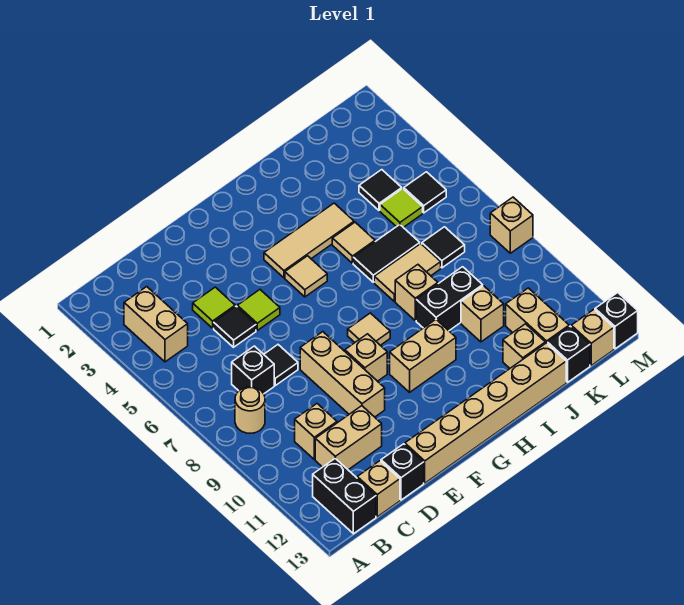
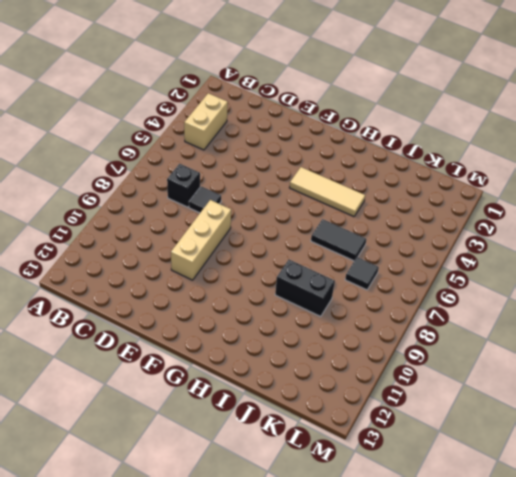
none -> tan 1x1 round brick [235,387,265,433]
none -> black 1x2 brick [313,458,376,534]
none -> tan 1x1 brick [295,404,337,460]
none -> tan 1x2 brick [315,406,382,470]

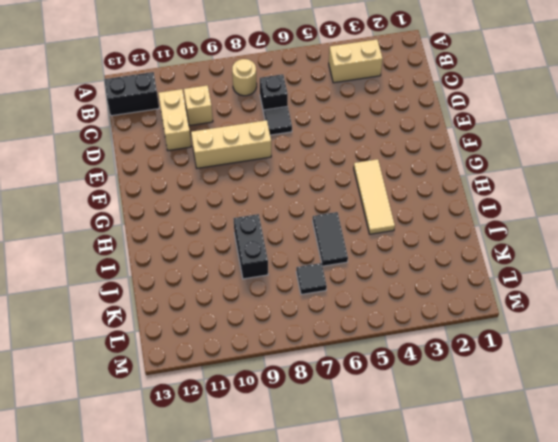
none -> tan 1x1 brick [357,461,400,517]
none -> lime 1x1 tile [193,287,235,328]
none -> black 1x1 tile [214,306,256,347]
none -> black 1x1 brick [381,444,424,500]

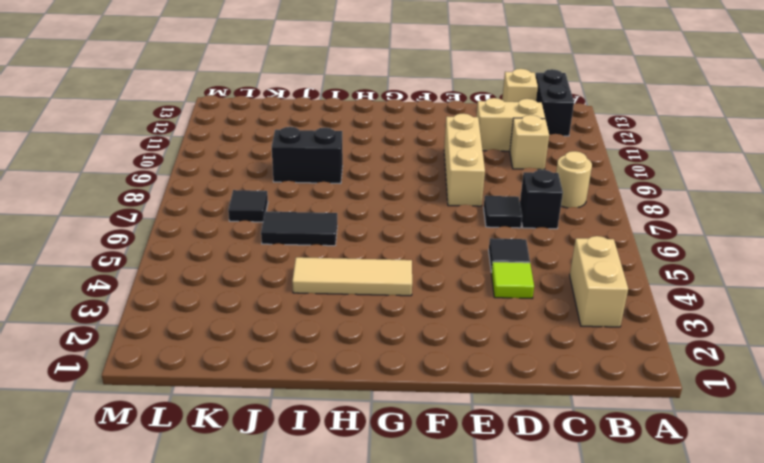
none -> black 1x1 brick [381,444,424,500]
none -> lime 1x1 tile [237,290,280,330]
none -> tan 1x6 brick [405,343,566,483]
none -> tan 1x1 brick [345,334,387,381]

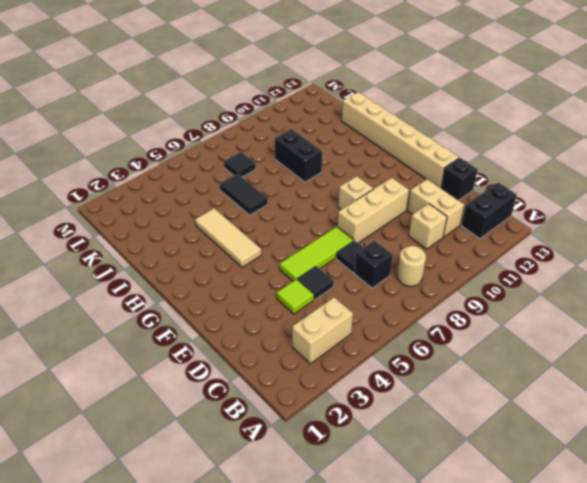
lime 1x3 tile [280,227,354,281] -> lime 1x1 tile [237,290,280,330]
none -> tan 1x1 brick [357,461,400,517]
none -> tan 1x1 tile [285,256,327,297]
none -> tan 1x1 tile [348,313,390,345]
none -> tan 1x2 brick [390,320,456,392]

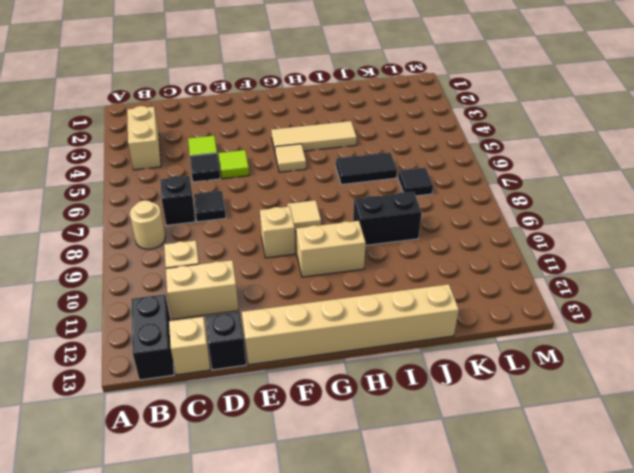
none -> tan 1x3 brick [300,332,385,417]
none -> tan 1x1 tile [332,222,375,263]
none -> tan 1x2 tile [374,244,441,301]
none -> tan 1x1 brick [395,265,438,320]

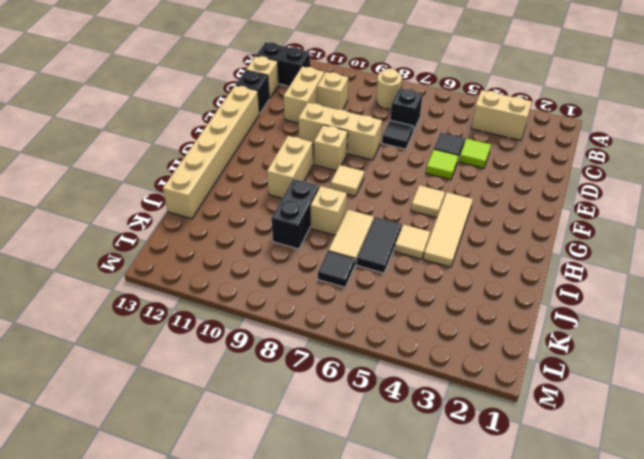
none -> tan 1x1 brick [461,286,504,342]
none -> tan 1x1 brick [503,324,545,368]
none -> black 1x1 tile [359,170,402,211]
none -> lime 1x1 tile [380,189,423,227]

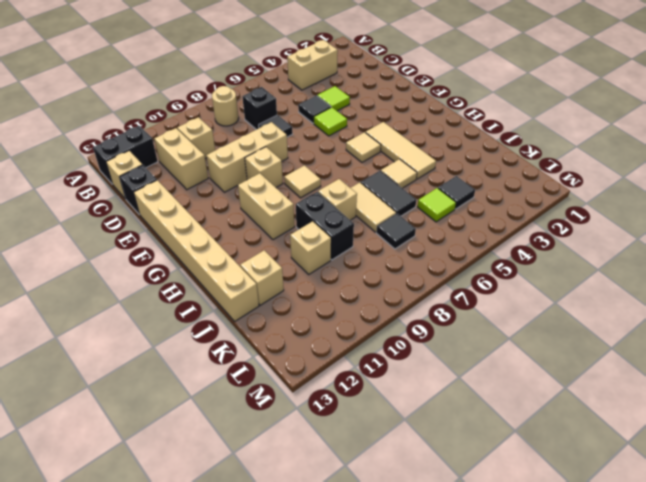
none -> tan 1x2 brick [506,288,569,344]
none -> black 1x1 brick [548,326,590,382]
none -> black 1x1 tile [404,172,446,213]
none -> tan 1x1 brick [571,310,614,365]

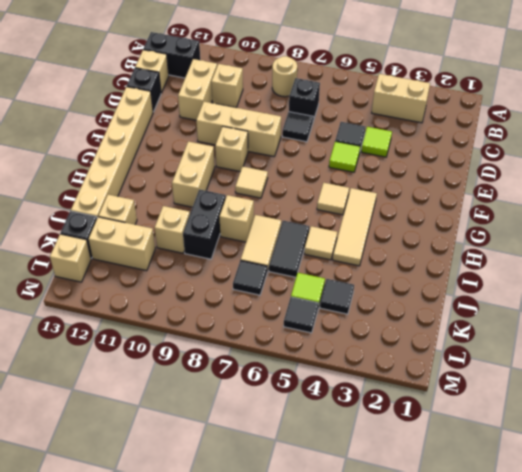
none -> tan 1x1 brick [490,197,533,253]
none -> black 1x1 brick [595,293,638,349]

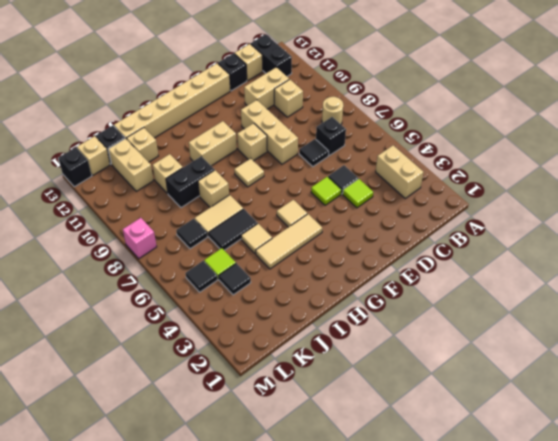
pink 1x1 brick [123,218,157,259] -> tan 1x1 brick [490,197,533,253]

